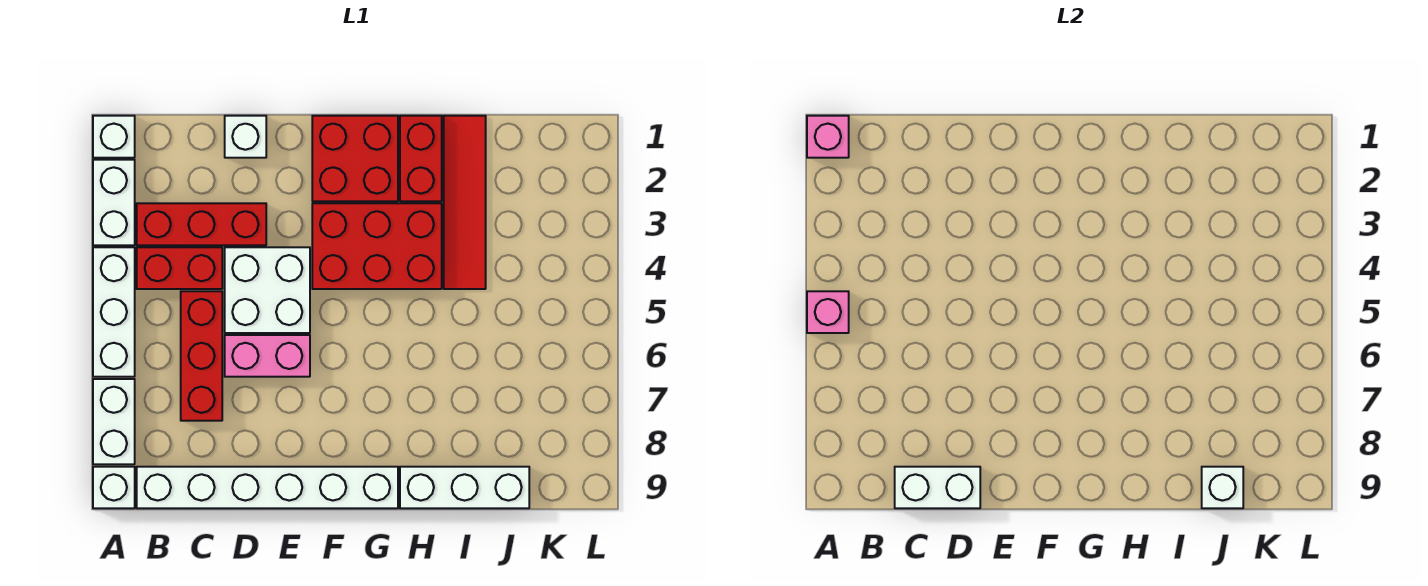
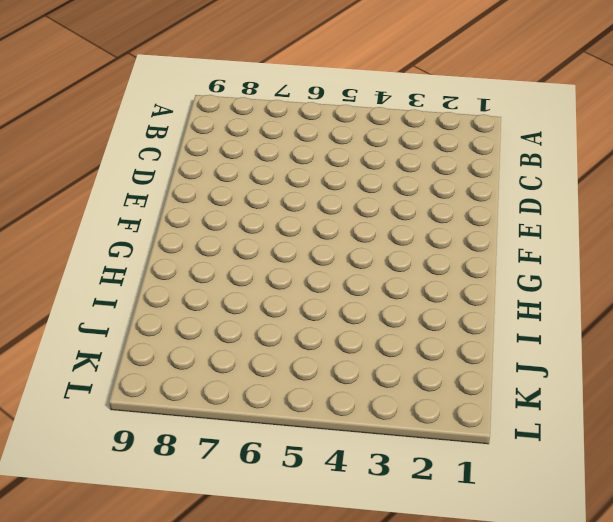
none -> white 1x1 brick [93,116,135,158]
none -> white 1x2 brick [93,160,135,245]
none -> white 1x3 brick [93,247,135,377]

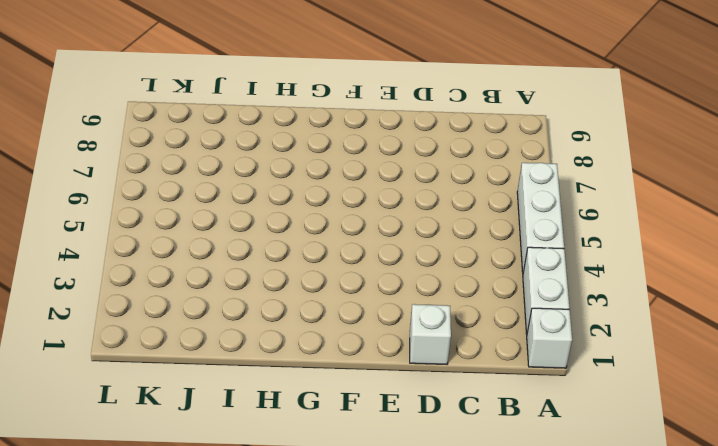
none -> white 1x2 brick [93,379,135,464]
none -> white 1x1 brick [93,467,135,508]
none -> red 1x3 brick [137,203,266,245]

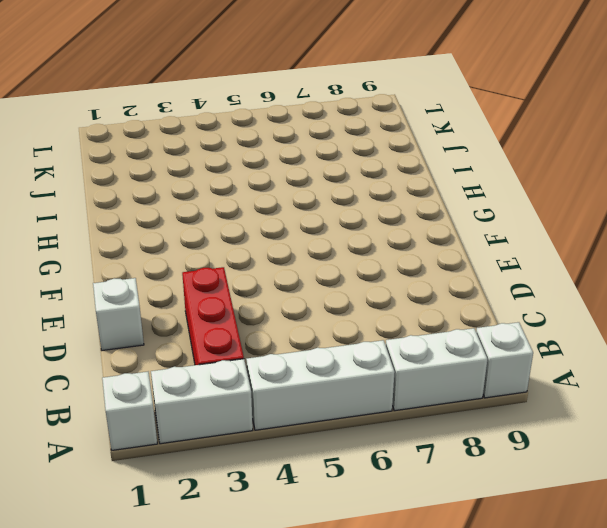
none -> red 1x2 brick [137,247,222,289]
none -> white 1x6 brick [137,467,398,508]
none -> red 1x3 brick [181,291,222,421]

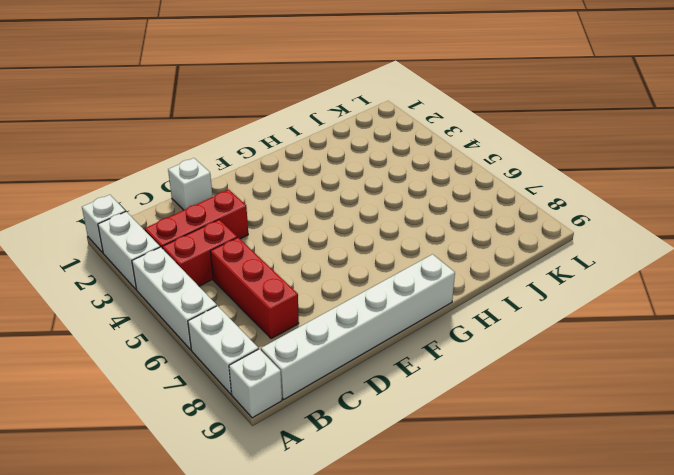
none -> white 2x2 brick [225,247,310,333]
none -> pink 1x2 brick [225,335,310,377]
none -> red 2x2 brick [312,116,398,201]

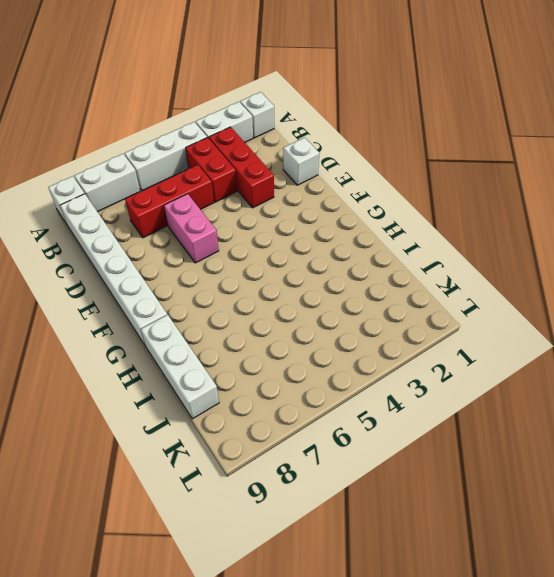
none -> white 2x2 brick [225,247,310,333]
none -> red 2x2 brick [312,116,398,201]
none -> red 2x3 brick [312,203,442,289]

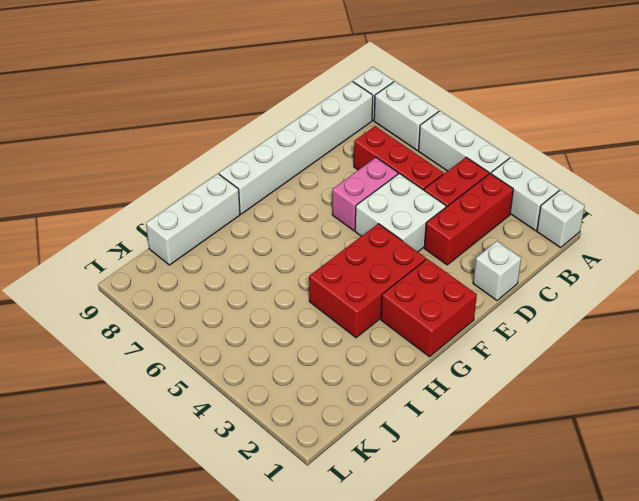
none -> red 1x2 brick [400,116,442,201]
none -> red 1x4 tile [444,116,486,289]
none -> pink 1x1 brick [807,116,849,158]

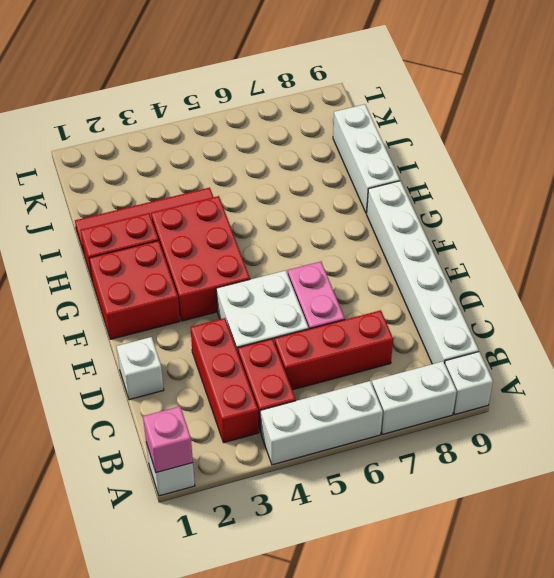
none -> white 1x2 brick [93,160,135,245]
none -> pink 1x1 brick [807,291,849,333]
none -> white 1x2 brick [895,467,980,508]

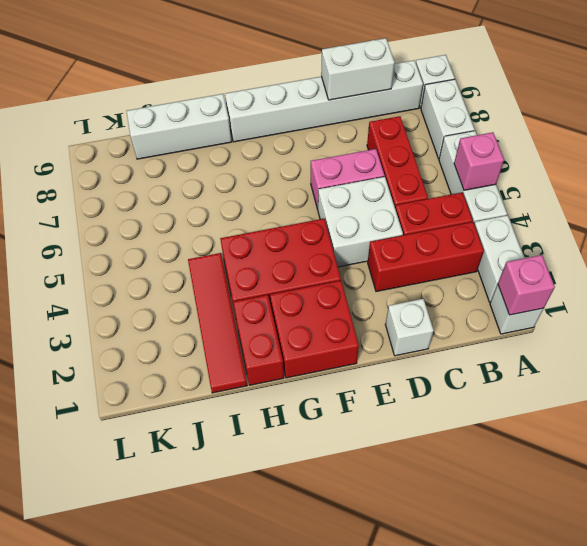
none -> white 1x1 brick [1202,467,1243,508]

